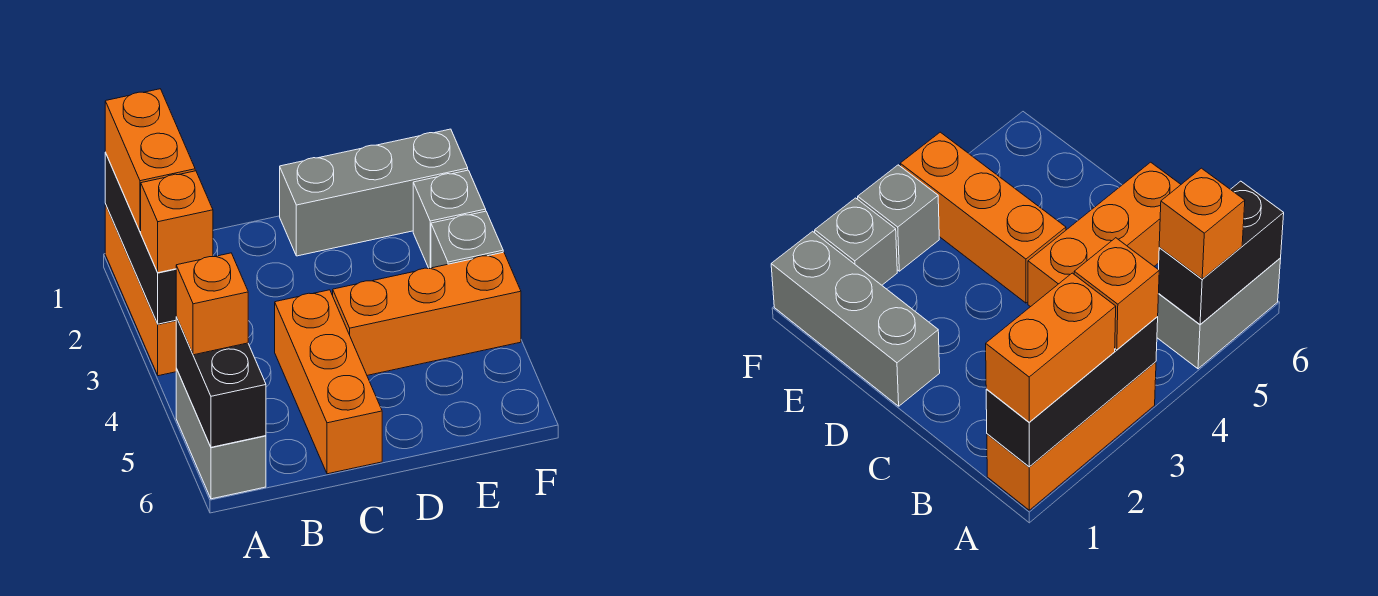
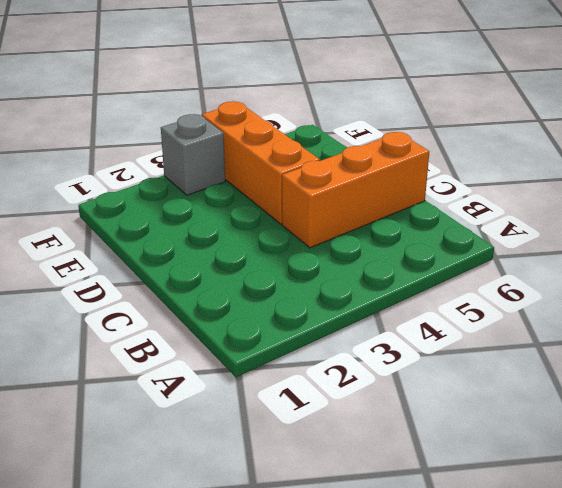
none -> orange 1x3 brick [105,204,177,376]
none -> grey 1x2 brick [176,369,266,499]
none -> grey 1x3 brick [280,129,468,256]

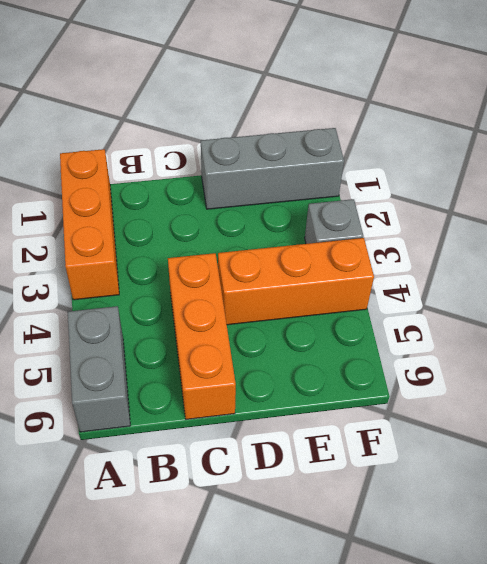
none -> grey 1x1 brick [413,170,486,268]
none -> black 1x3 brick [105,153,176,324]
none -> black 1x2 brick [176,317,266,447]

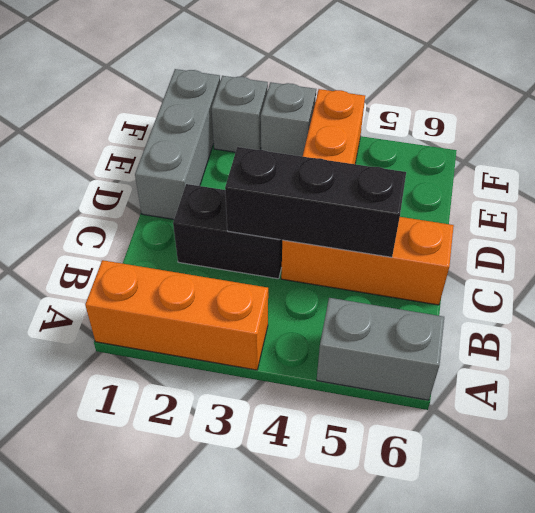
black 1x2 brick [173,184,282,279] -> black 1x2 brick moved to [176,317,266,447]
black 1x3 brick [225,147,406,257] -> black 1x3 brick moved to [105,153,176,324]
none -> orange 1x2 brick [105,89,195,232]
none -> orange 1x1 brick [141,171,213,273]
none -> orange 1x1 brick [176,253,248,355]

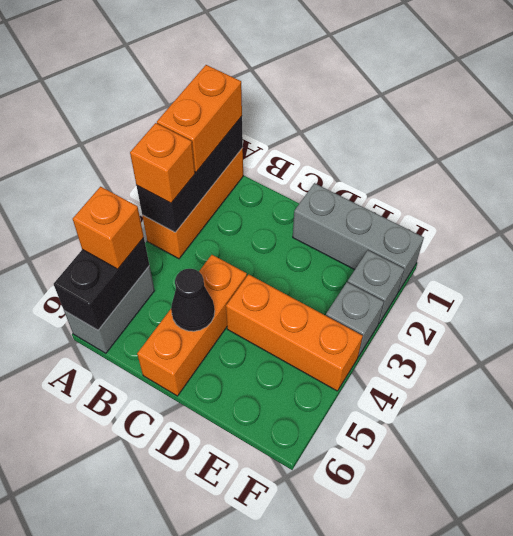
black 1x1 cone [171,269,215,331] -> none

